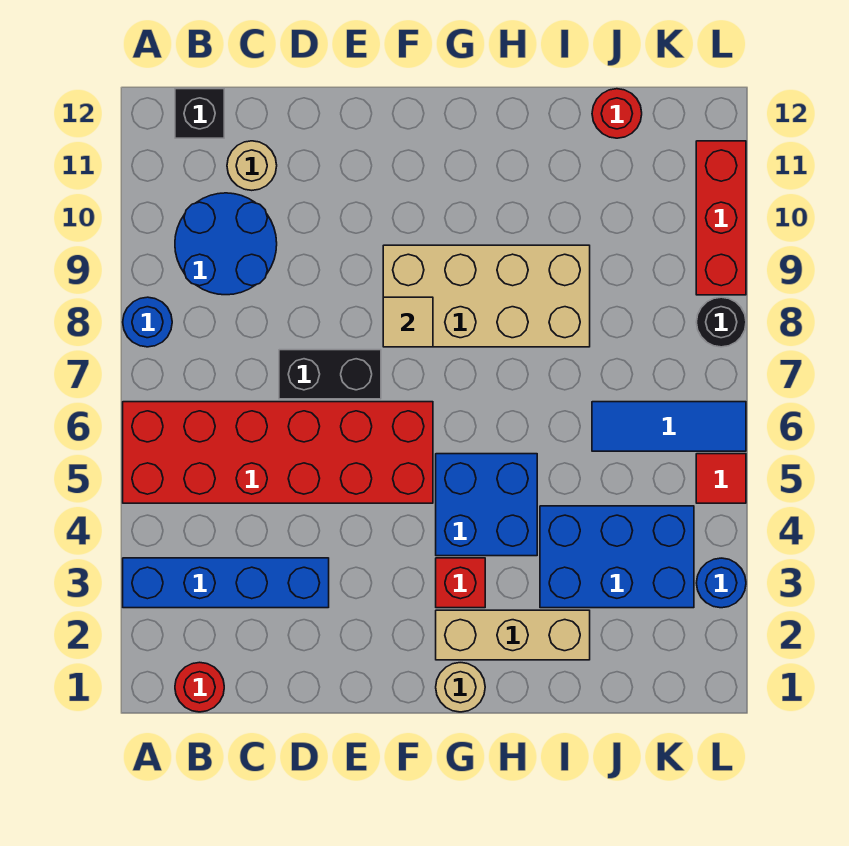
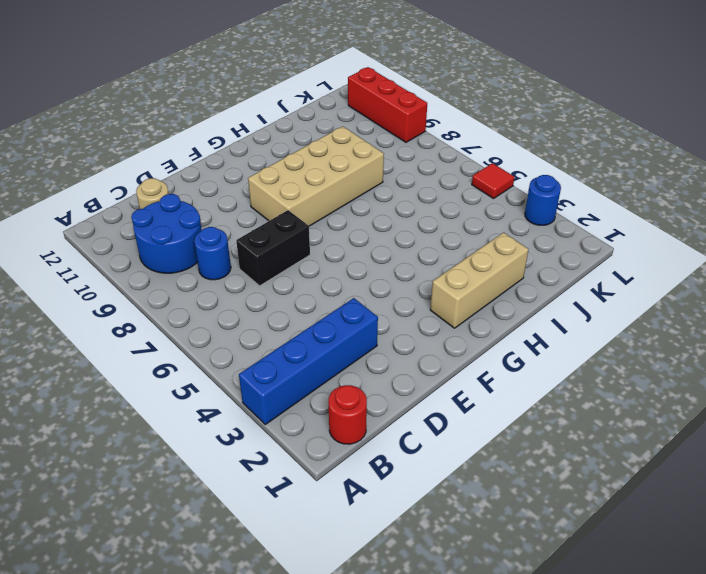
blue 1x1 round brick [194,227,231,280] -> blue 1x1 round brick moved to [123,297,172,347]
none -> red 2x6 brick [123,402,433,503]
none -> black 1x1 brick [175,89,224,138]
none -> tan 1x1 round brick [436,663,485,712]

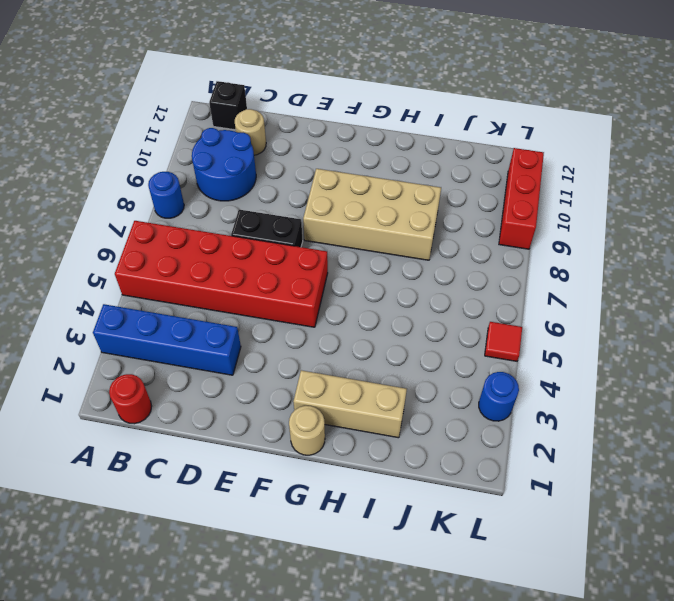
none -> red 1x1 brick [436,558,485,608]
none -> blue 2x2 brick [436,454,537,556]
none -> blue 2x3 brick [540,506,694,608]

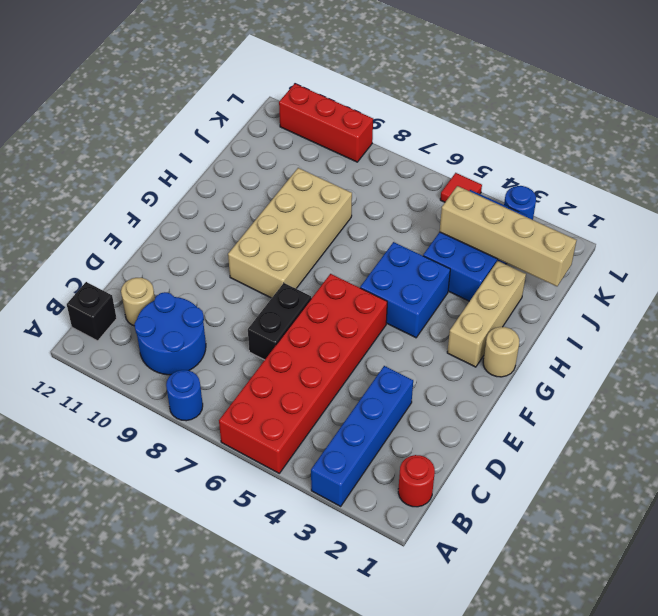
tan 1x4 brick [440,186,577,286] -> none
none -> red 1x1 brick [436,558,485,608]
none -> blue 1x3 tile [592,402,746,451]
none -> red 1x1 round brick [592,89,642,138]

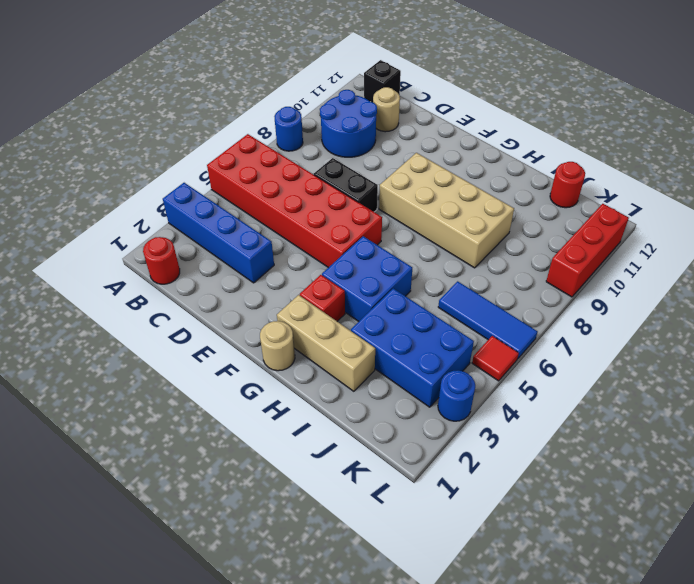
none -> black 1x1 round brick [696,297,746,347]
none -> tan 1x1 tile [383,297,433,347]

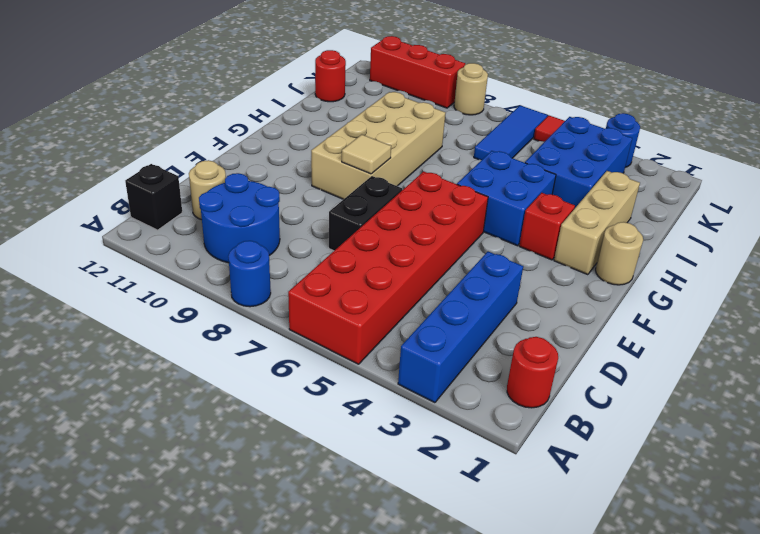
tan 1x1 round brick [454,63,488,115] -> black 1x1 round brick [696,297,746,347]

